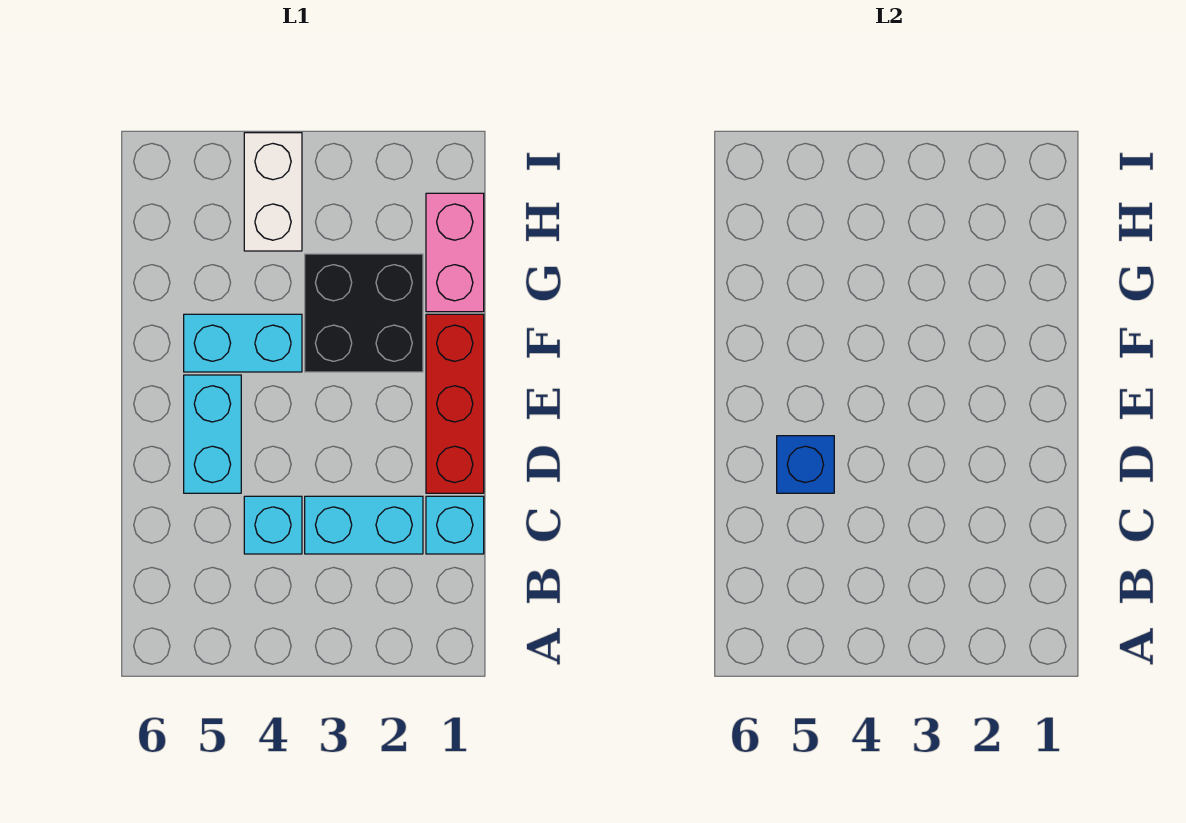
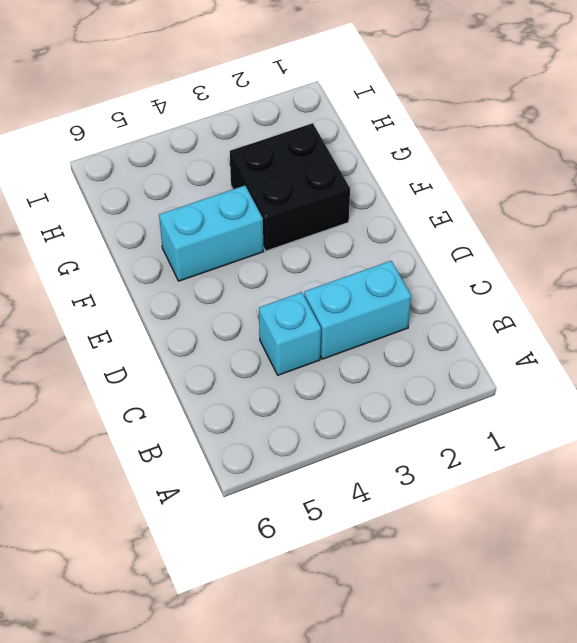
none -> cyan 1x1 brick [426,496,484,554]
none -> red 1x3 brick [426,314,484,493]

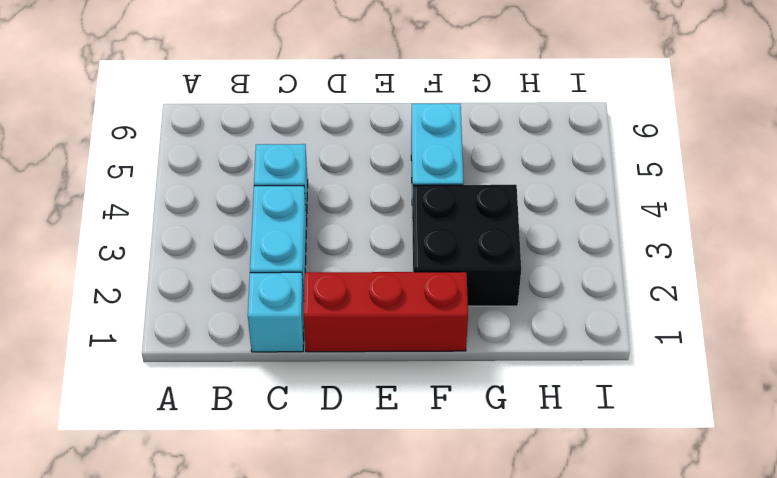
none -> cyan 1x2 brick [184,375,241,493]
none -> pink 1x2 brick [426,193,484,312]

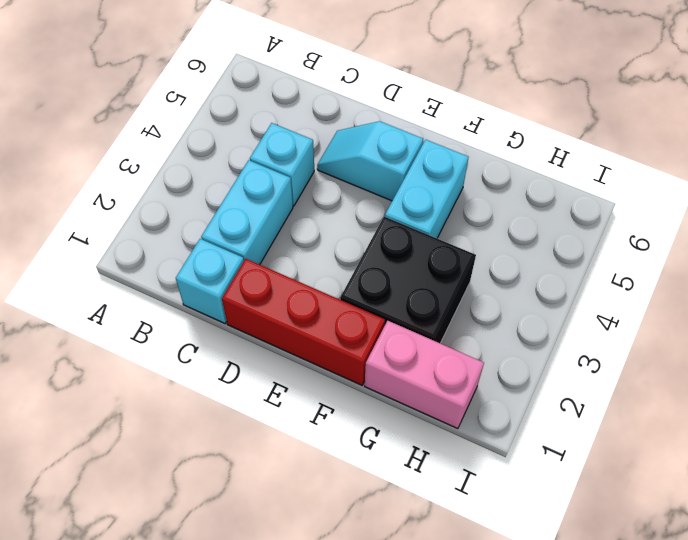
cyan 1x2 slope [317,121,423,201] -> cyan 1x2 brick [184,375,241,493]
none -> white 1x2 brick [244,133,302,251]
none -> blue 1x1 brick [777,436,834,493]

